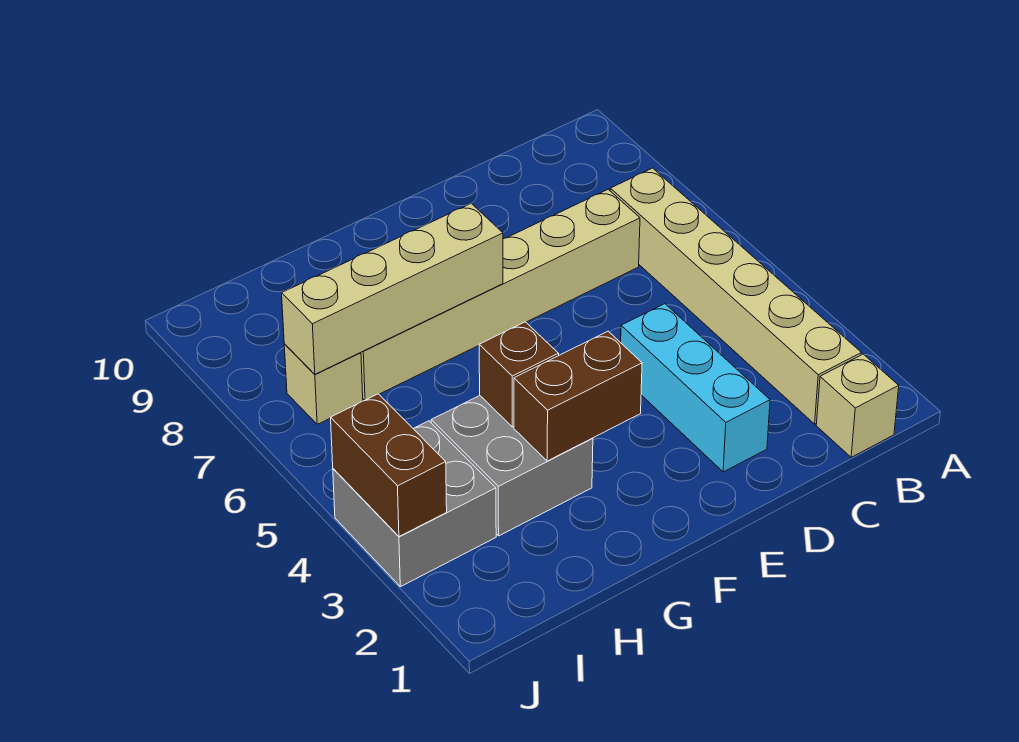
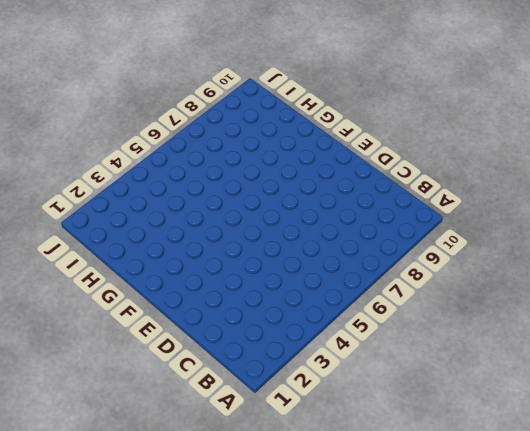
none -> tan 1x1 brick [816,354,899,457]
none -> tan 1x6 brick [610,168,861,424]

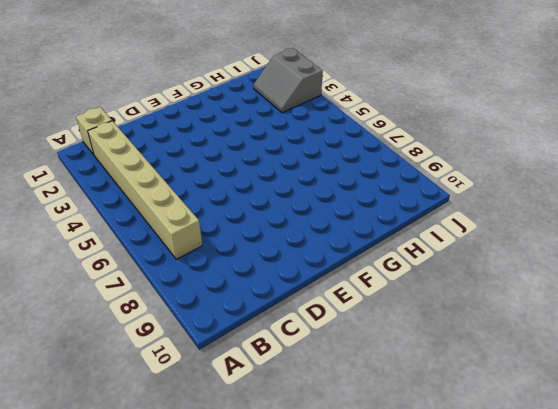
grey 2x2 slope [254,48,323,113] -> grey 2x2 brick [333,421,496,587]
none -> tan 1x6 brick [361,189,640,400]
none -> cyan 1x3 brick [621,304,770,472]

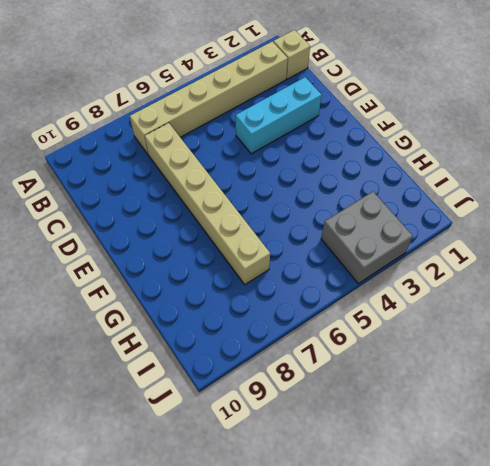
none -> grey 2x2 brick [431,396,593,536]
none -> tan 1x1 brick [284,344,363,424]

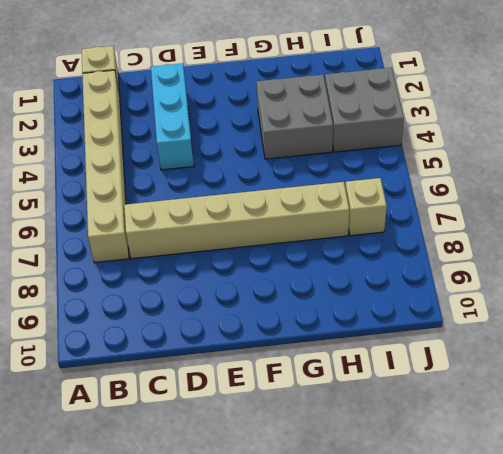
none -> brown 1x2 brick [514,331,642,461]
none -> tan 1x4 brick [282,203,503,374]

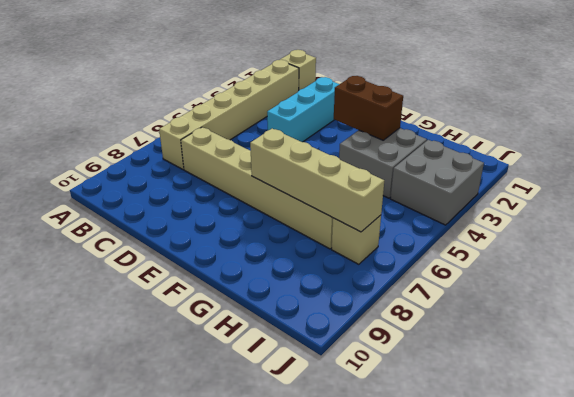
none -> brown 1x1 brick [479,322,559,427]
none -> brown 1x2 brick [331,394,447,536]

